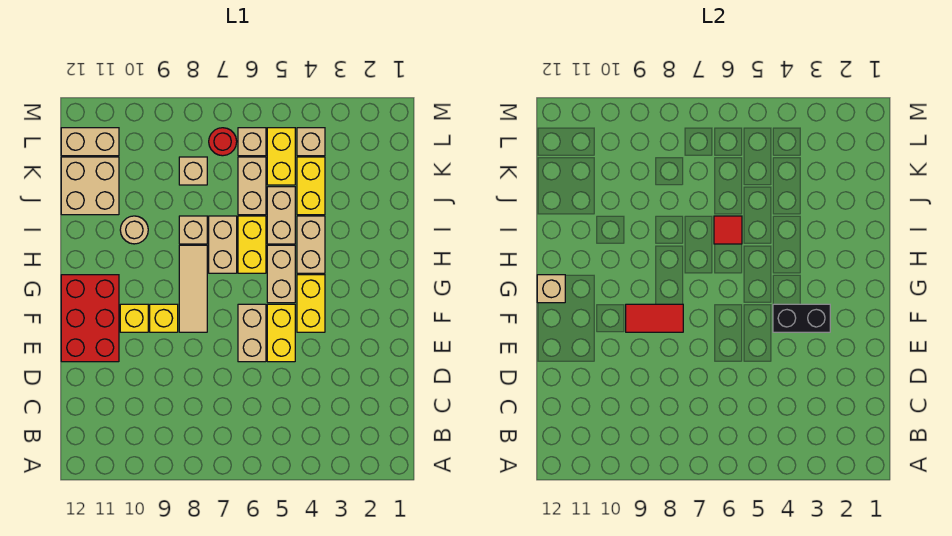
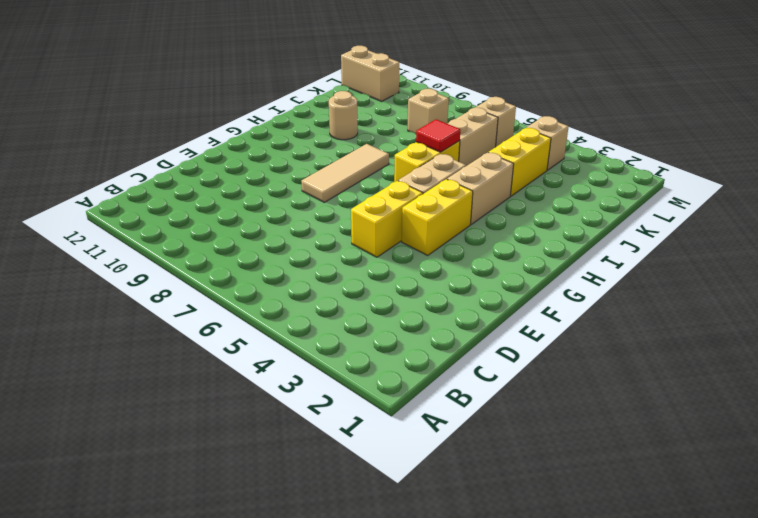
none -> tan 1x2 brick [238,304,266,362]
none -> red 2x3 brick [61,275,119,362]
none -> yellow 1x1 brick [150,304,178,332]

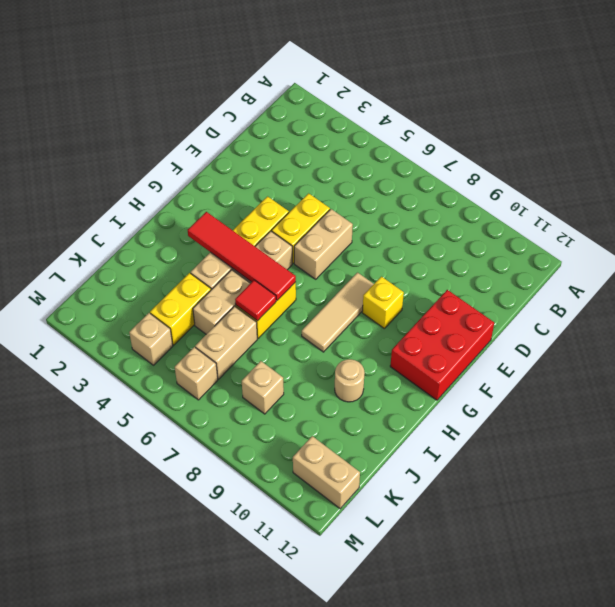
red 1x4 tile [188,212,296,300] -> none
none -> yellow 1x1 brick [120,304,148,332]
none -> tan 1x2 brick [209,216,237,273]
none -> tan 1x1 brick [179,216,207,244]

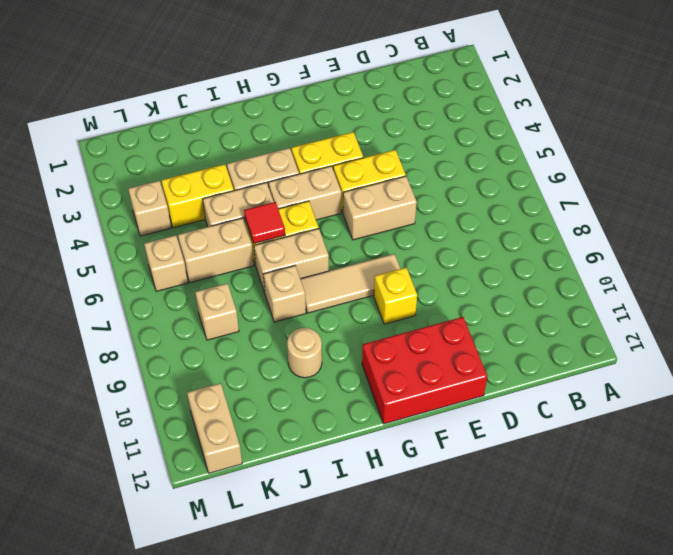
none -> yellow 1x1 brick [120,304,148,332]
none -> tan 2x2 brick [61,157,119,215]
none -> yellow 1x2 brick [267,128,295,185]

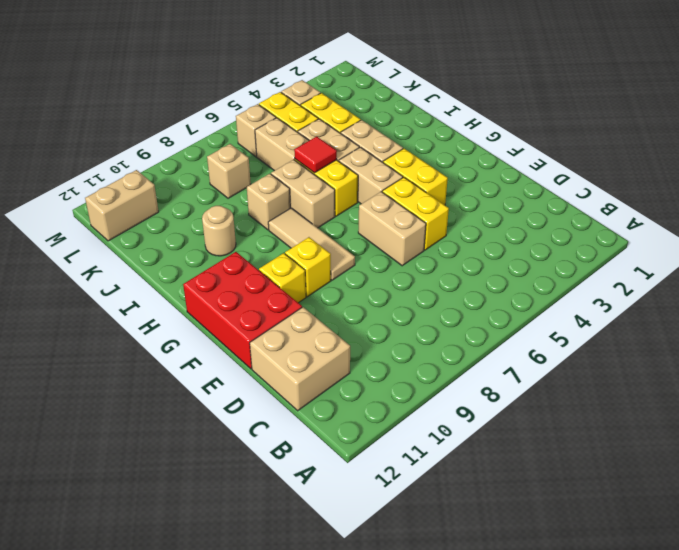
tan 2x2 brick [250,307,350,411] -> tan 2x2 brick moved to [61,157,119,215]
none -> red 1x1 round brick [209,128,237,156]
none -> black 1x2 brick [773,304,830,332]
none -> red 1x2 tile [626,304,683,332]

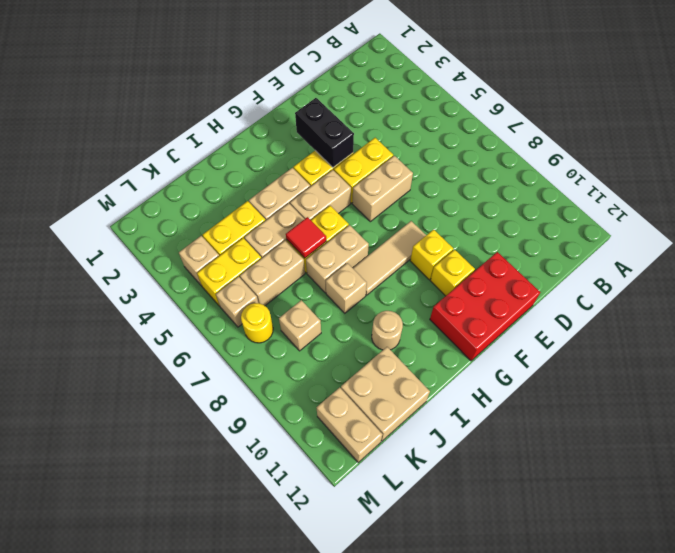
yellow 1x1 round brick [241,303,273,343] -> red 1x1 round brick [209,128,237,156]
none -> red 1x2 tile [626,304,683,332]
none -> tan 1x1 brick [537,275,565,303]

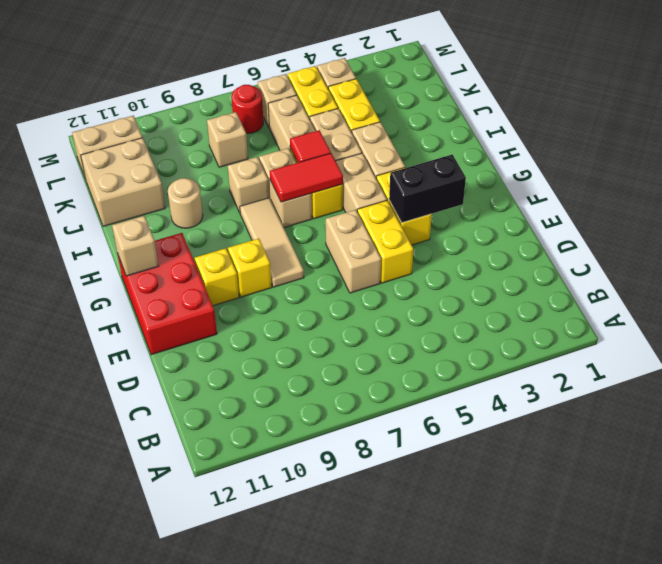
red 1x2 tile [270,153,343,202] -> red 1x2 tile moved to [626,304,683,332]

